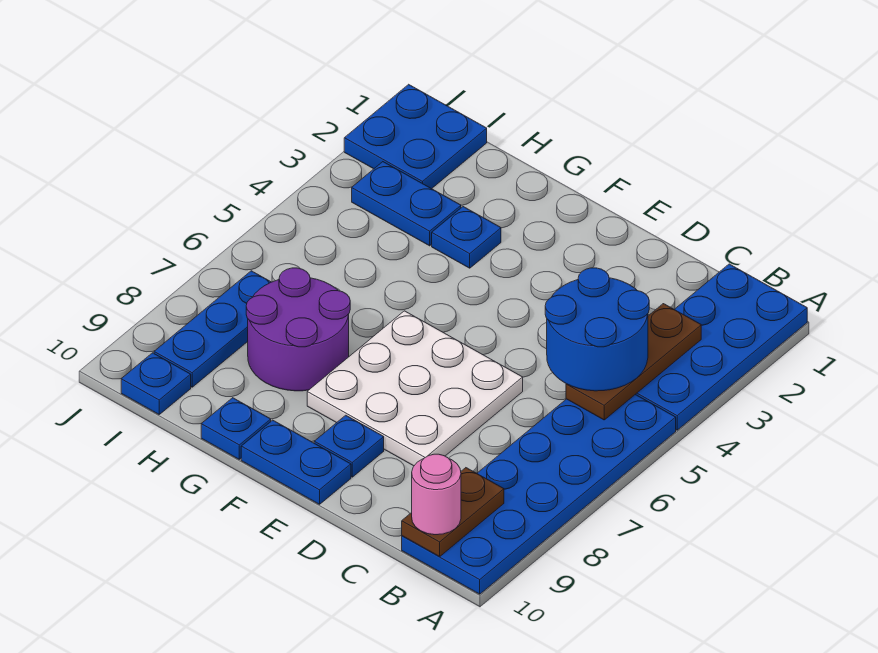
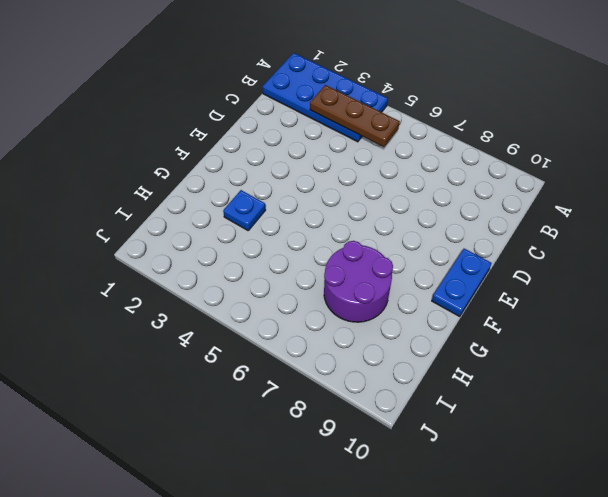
none -> blue 2x6 plate [402,395,676,594]
none -> white 3x3 plate [307,311,523,466]
none -> blue 1x1 plate [314,415,384,477]

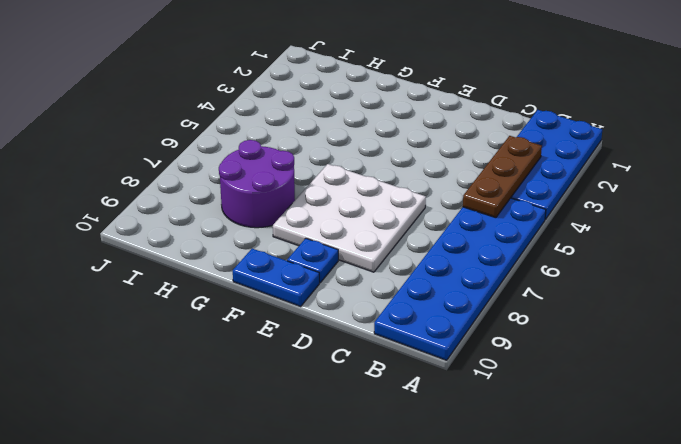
none -> blue 1x1 plate [432,207,501,268]
none -> blue 1x1 plate [201,398,271,459]
none -> blue 1x2 plate [352,162,461,246]

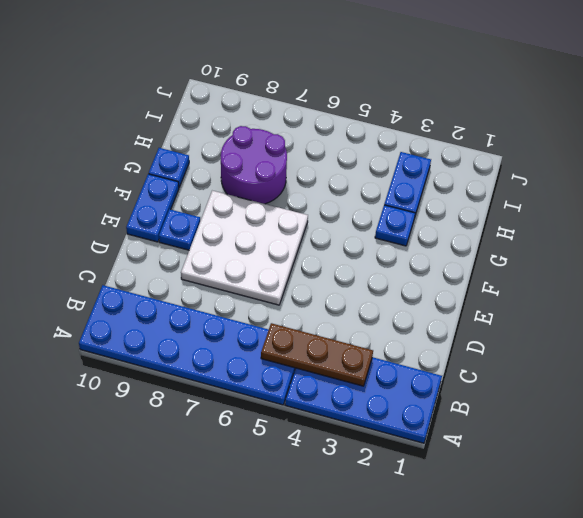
none -> blue 2x2 plate [344,84,487,189]
none -> blue 1x3 plate [154,271,271,387]
none -> blue 1x1 plate [121,353,191,414]

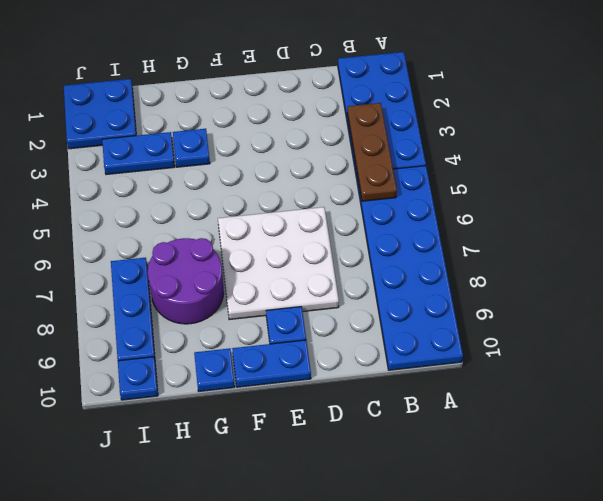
none -> brown 1x2 plate [402,468,504,556]
none -> blue 2x2 round brick [545,268,649,391]
none -> pink 1x1 round brick [412,454,461,535]

